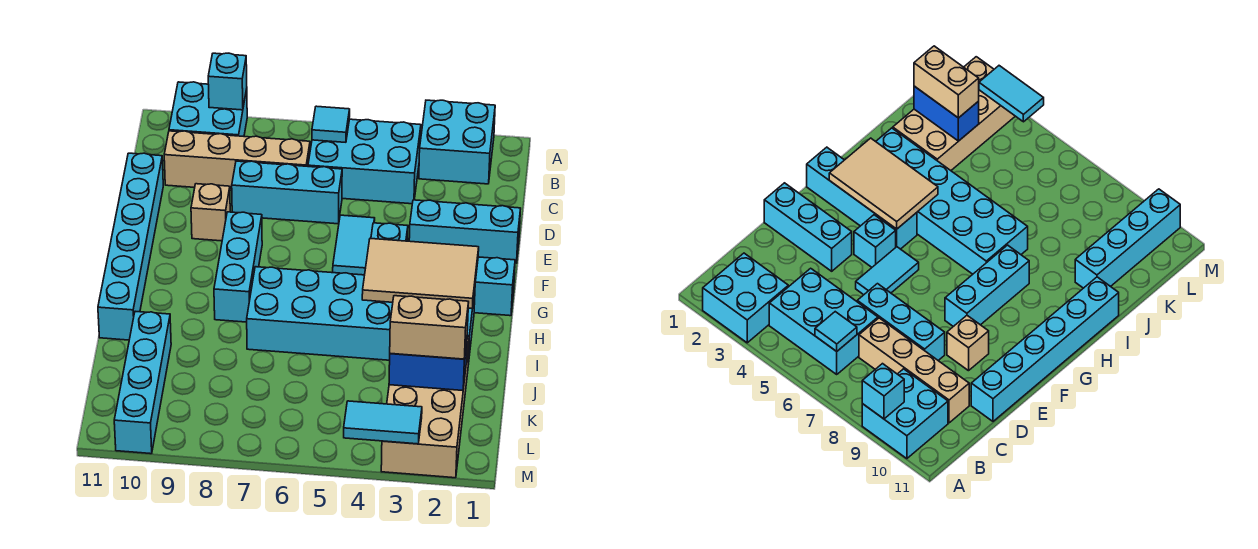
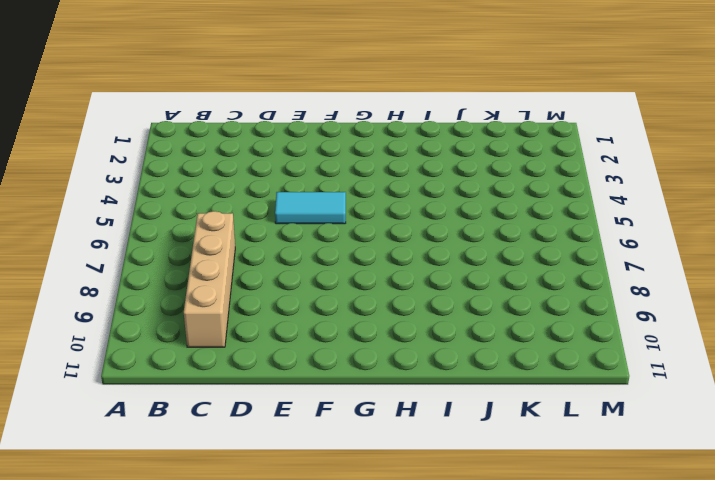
none -> cyan 2x2 brick [419,100,495,184]
none -> cyan 2x2 brick [169,82,247,136]
none -> cyan 2x3 brick [308,119,421,204]

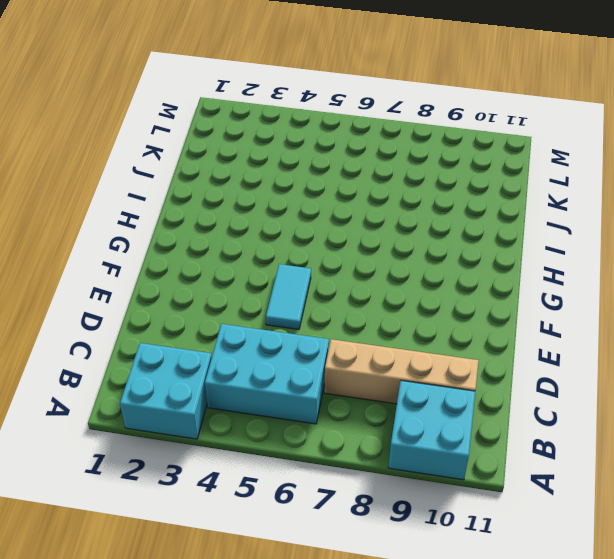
none -> cyan 1x3 brick [232,161,342,224]
none -> cyan 1x6 brick [98,153,163,340]
none -> cyan 1x3 brick [409,200,521,263]

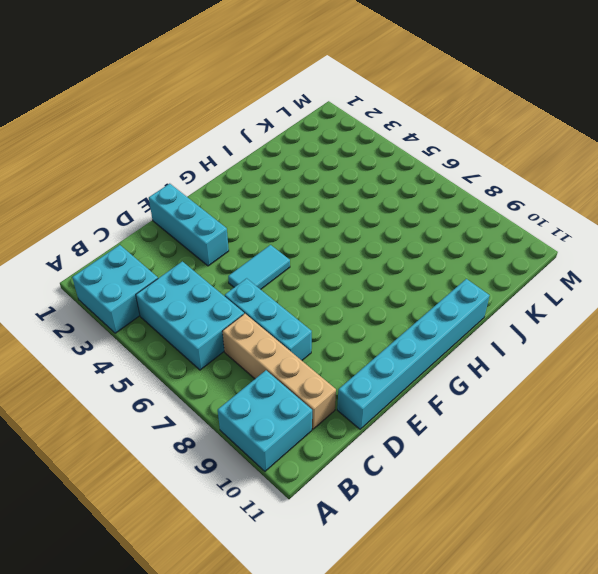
none -> tan 1x1 brick [191,184,230,241]
none -> cyan 1x1 brick [371,223,408,241]
none -> cyan 1x3 brick [214,212,262,322]

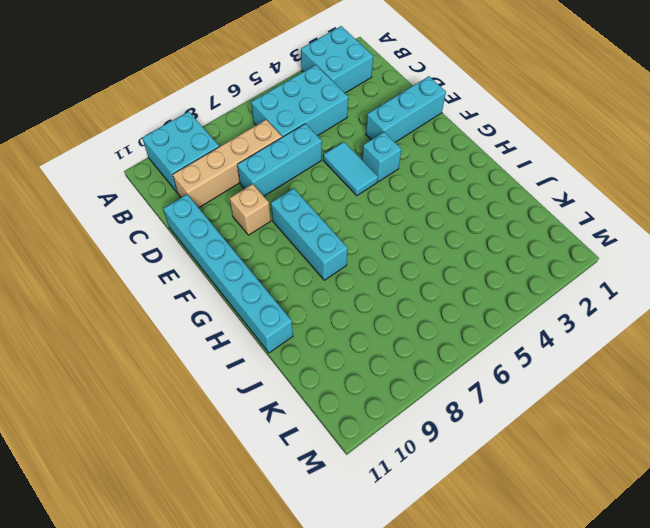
none -> cyan 1x4 brick [474,257,515,316]
none -> cyan 2x6 brick [247,267,475,364]
none -> tan 2x4 brick [381,337,469,478]

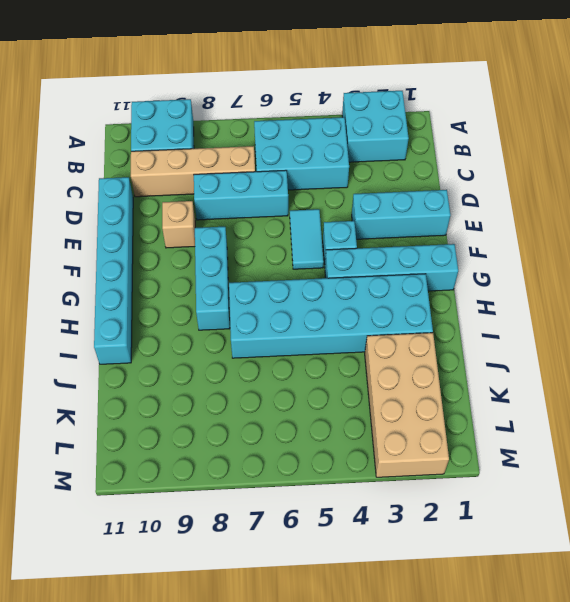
none -> cyan 1x4 brick [114,311,171,454]
none -> cyan 1x1 brick [208,53,247,110]
none -> cyan 1x1 tile [312,106,350,142]

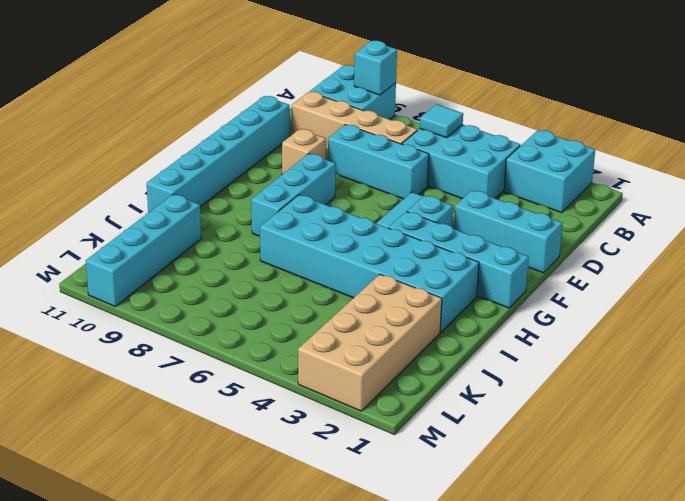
none -> tan 2x3 tile [362,239,479,308]
none -> blue 1x2 brick [389,341,467,391]
none -> cyan 1x2 tile [344,401,422,444]

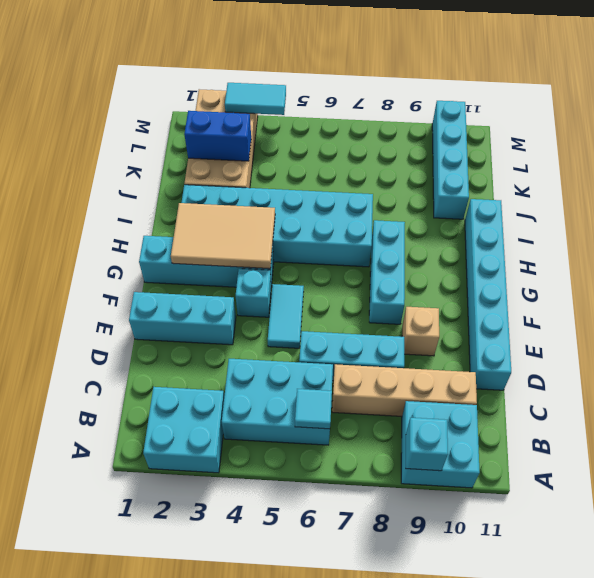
none -> tan 1x2 brick [390,296,469,359]

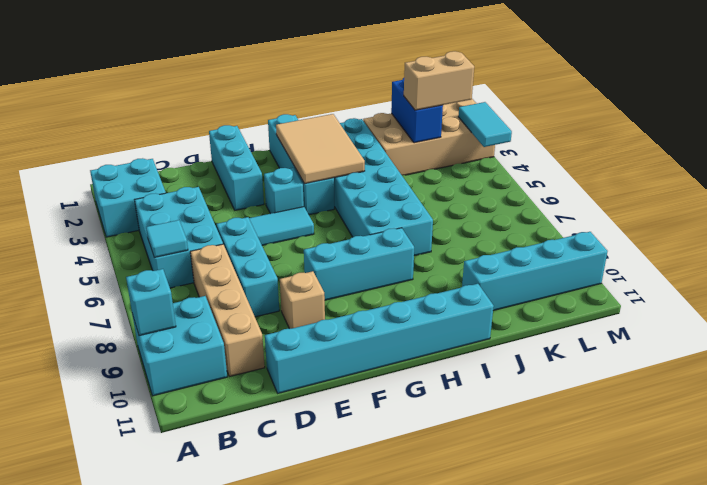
tan 1x2 brick [404,51,474,110] -> tan 1x2 brick turned to [390,296,469,359]

